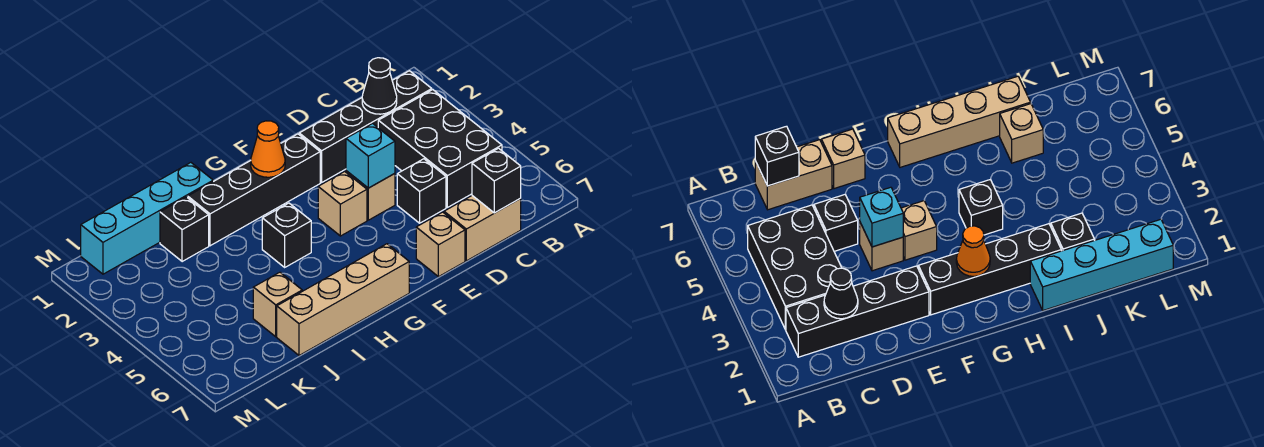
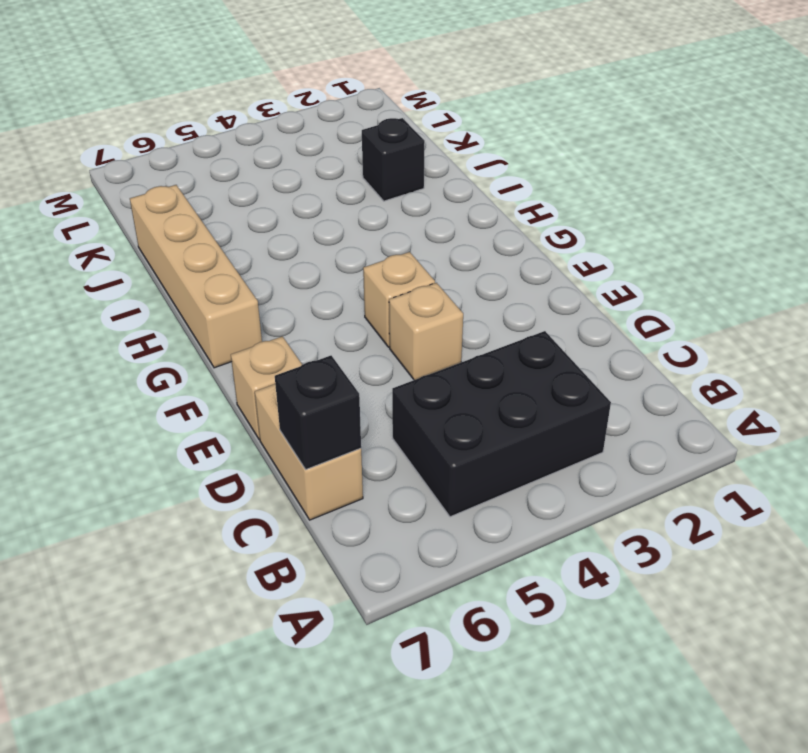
none -> black 1x4 brick [299,71,432,183]
none -> black 1x1 brick [397,159,446,223]
none -> black 1x4 brick [188,134,320,246]

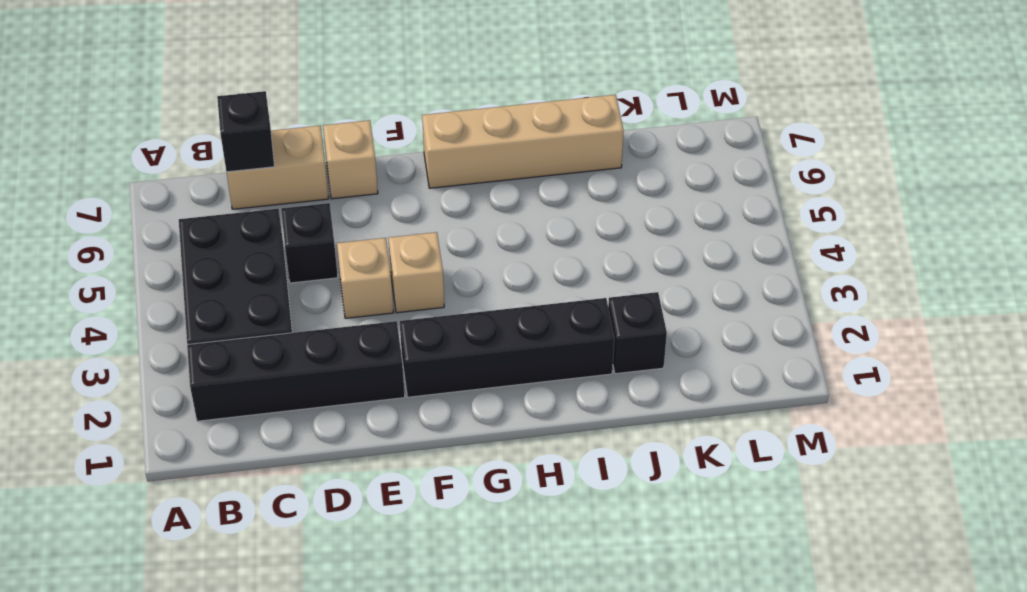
none -> black 1x1 brick [262,203,311,267]
none -> cyan 1x4 brick [81,163,213,274]
none -> tan 1x1 brick [253,272,302,337]

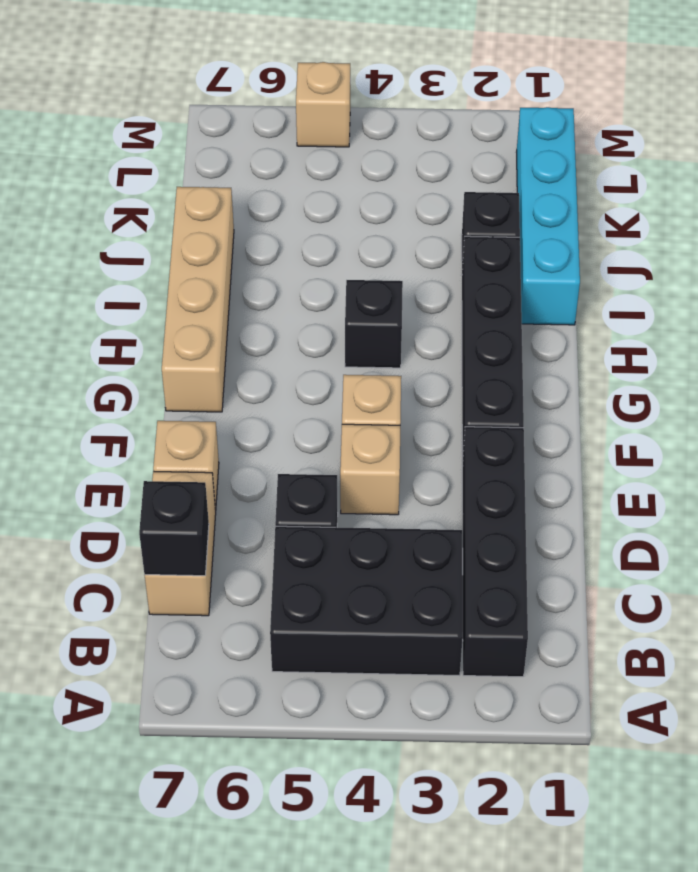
tan 1x1 brick [296,62,350,147] -> tan 1x1 brick moved to [253,272,302,337]
none -> black 1x1 cone [362,58,397,114]
none -> cyan 1x1 brick [346,124,395,188]
none -> orange 1x1 cone [251,121,285,177]

